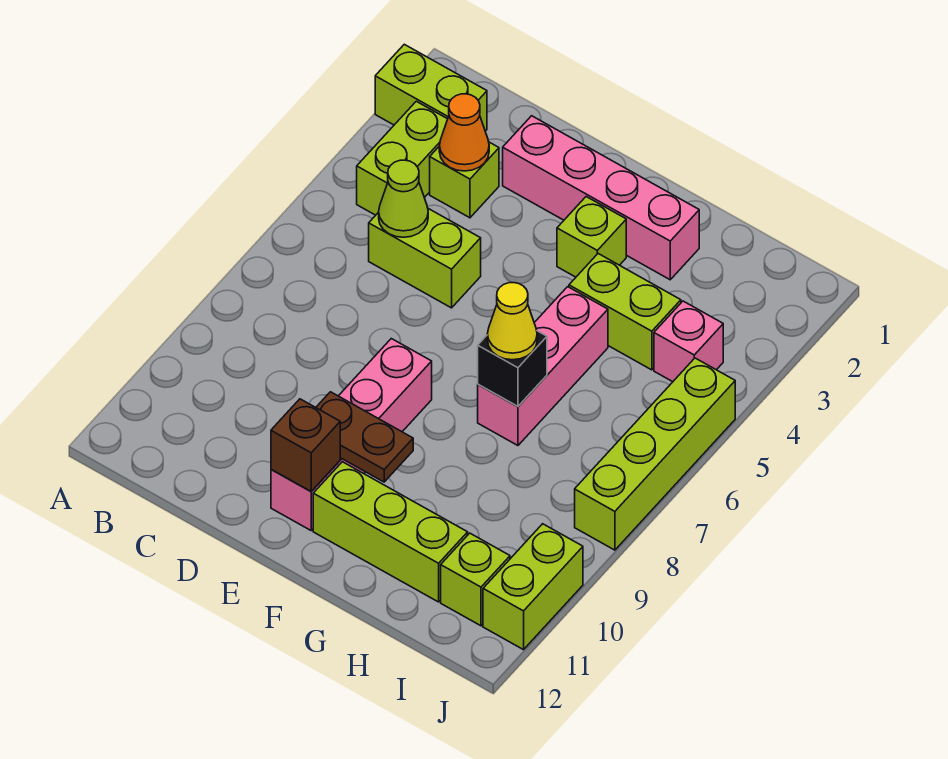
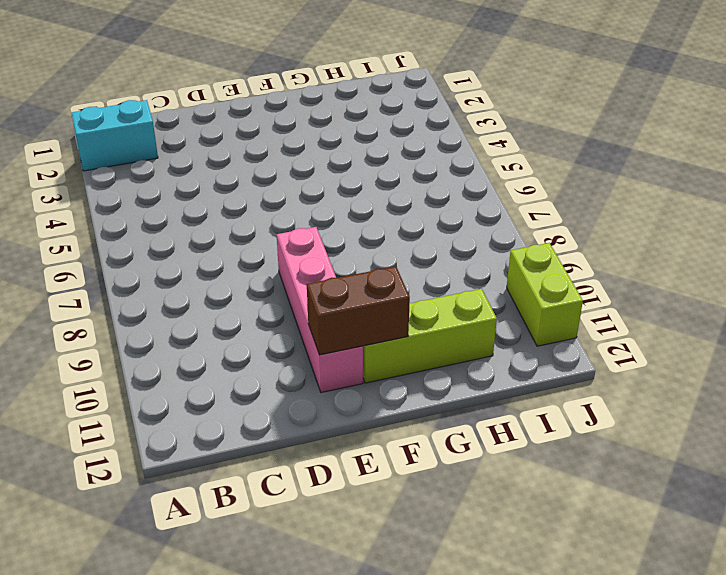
cyan 1x2 brick [72,100,158,171] -> lime 1x2 brick [375,44,487,131]
brown 1x2 brick [307,266,410,355] -> brown 1x1 brick [271,399,340,491]
none -> lime 1x2 brick [357,101,448,215]
none -> lime 1x1 brick [430,142,499,218]
none -> lime 1x2 brick [369,209,481,308]

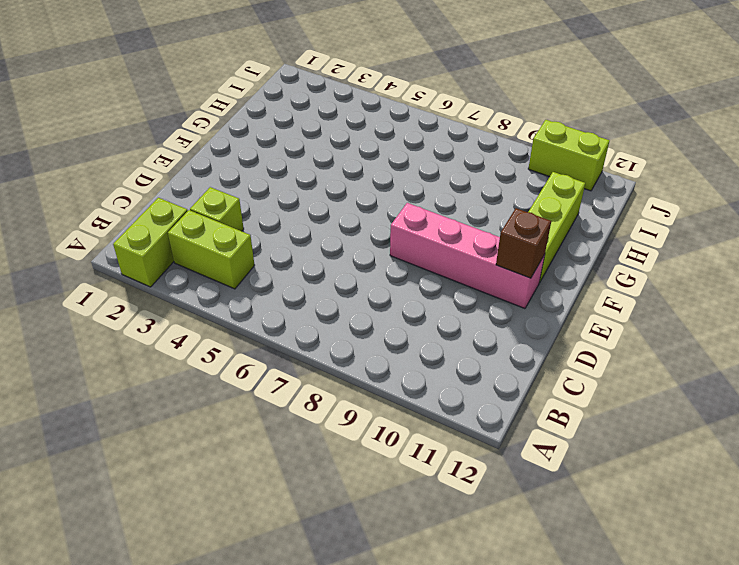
none -> lime 1x2 brick [369,209,481,308]
none -> pink 1x4 brick [503,116,699,280]
none -> lime 1x1 brick [557,197,626,277]

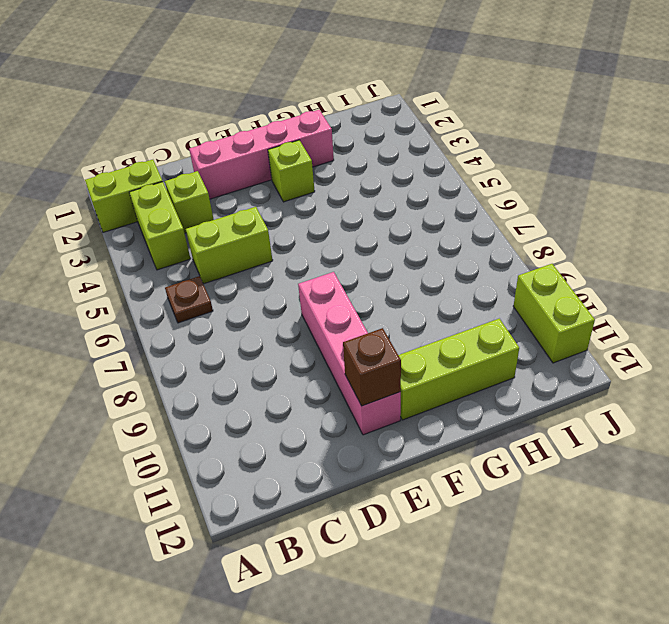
brown 1x1 plate [165,276,213,323] -> none
none -> lime 1x2 brick [569,254,681,370]
none -> pink 1x3 brick [478,287,608,445]
none -> pink 1x1 brick [654,301,723,382]

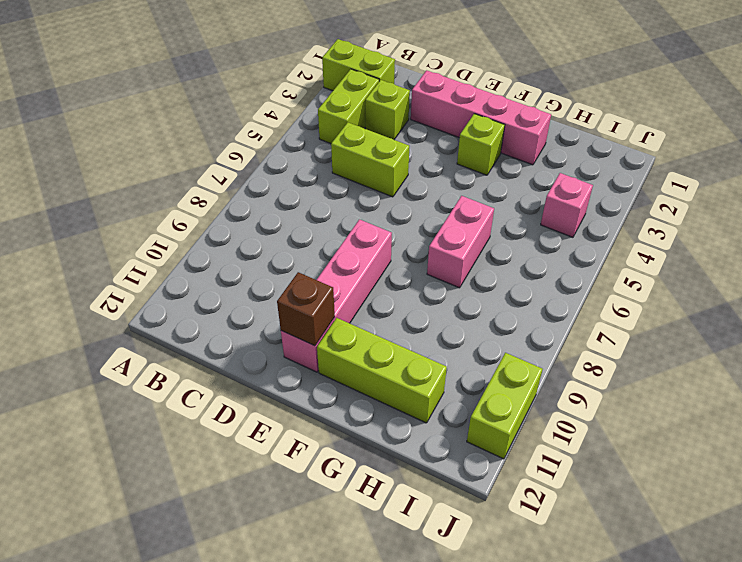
pink 1x2 brick [427,196,494,288] -> pink 1x3 brick [478,287,608,445]
none -> lime 1x2 brick [569,254,681,370]
none -> lime 1x1 brick [441,533,510,626]
none -> lime 1x4 brick [575,358,735,550]

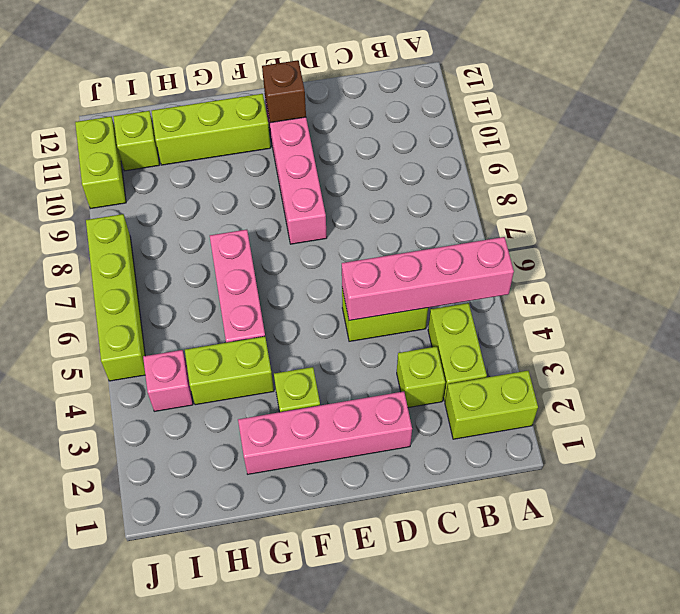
pink 1x4 brick [342,237,514,321] -> lime 1x1 cone [379,160,428,237]
none -> orange 1x1 cone [439,94,489,171]
none -> brown 1x2 plate [316,392,413,482]
none -> black 1x1 brick [478,331,547,406]

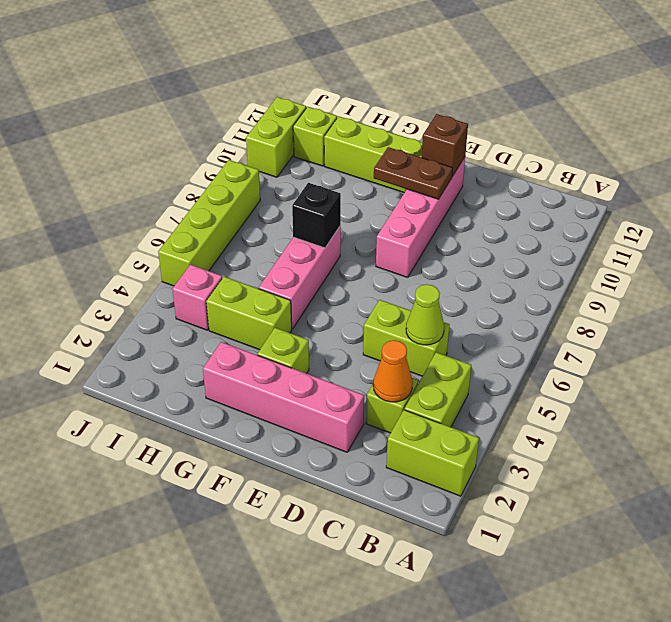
none -> yellow 1x1 cone [487,283,537,360]

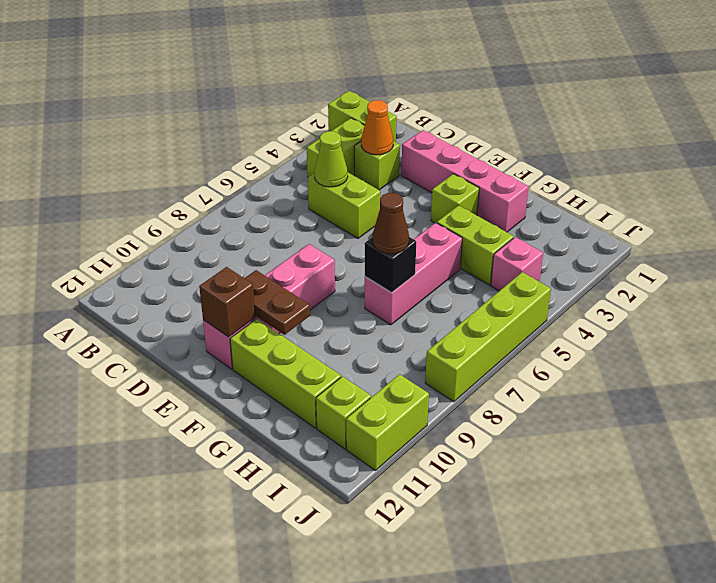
brown 1x1 cone [372,193,409,254] -> yellow 1x1 cone [487,283,537,360]

